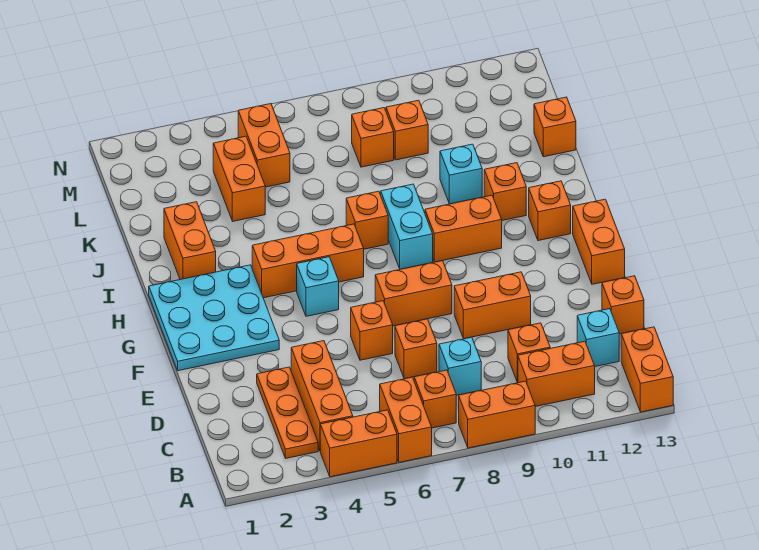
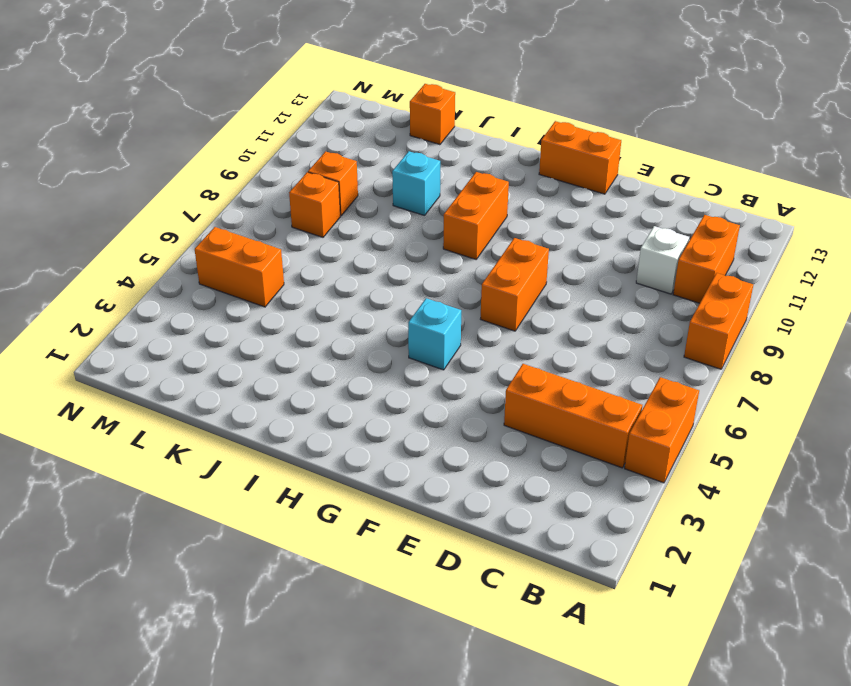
white 1x1 brick [636,226,689,294] -> orange 1x1 brick [508,323,550,382]
none -> orange 1x2 brick [380,377,432,462]
none -> orange 1x2 brick [621,327,673,412]
none -> orange 1x3 plate [257,367,318,458]
none -> orange 1x1 brick [414,370,456,428]

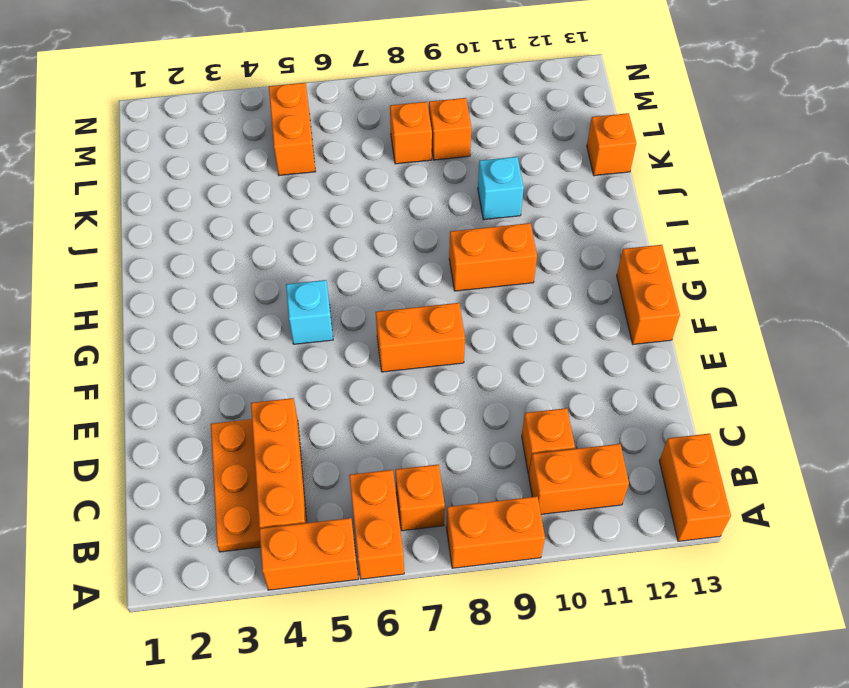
none -> cyan 1x1 brick [439,337,481,395]
none -> cyan 1x1 brick [577,309,619,366]
none -> orange 1x1 brick [395,319,437,379]
none -> orange 1x1 brick [602,276,644,334]

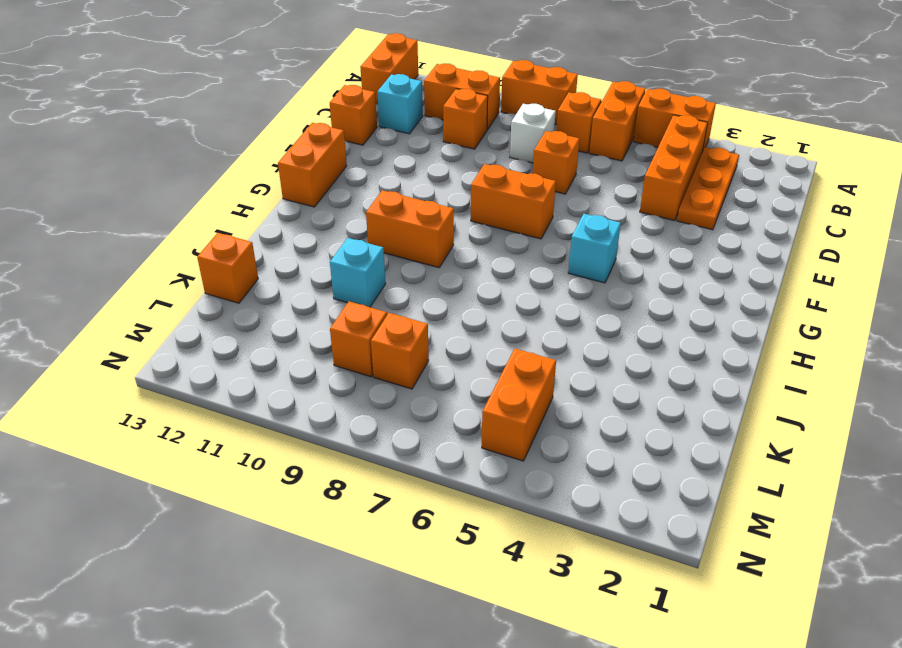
white 1x1 brick [510,104,556,163] -> cyan 1x1 brick [439,337,481,395]
none -> orange 1x1 brick [351,301,393,360]
none -> orange 1x2 brick [454,272,531,339]
none -> cyan 3x3 plate [149,265,279,371]
none -> orange 1x3 brick [252,224,364,298]

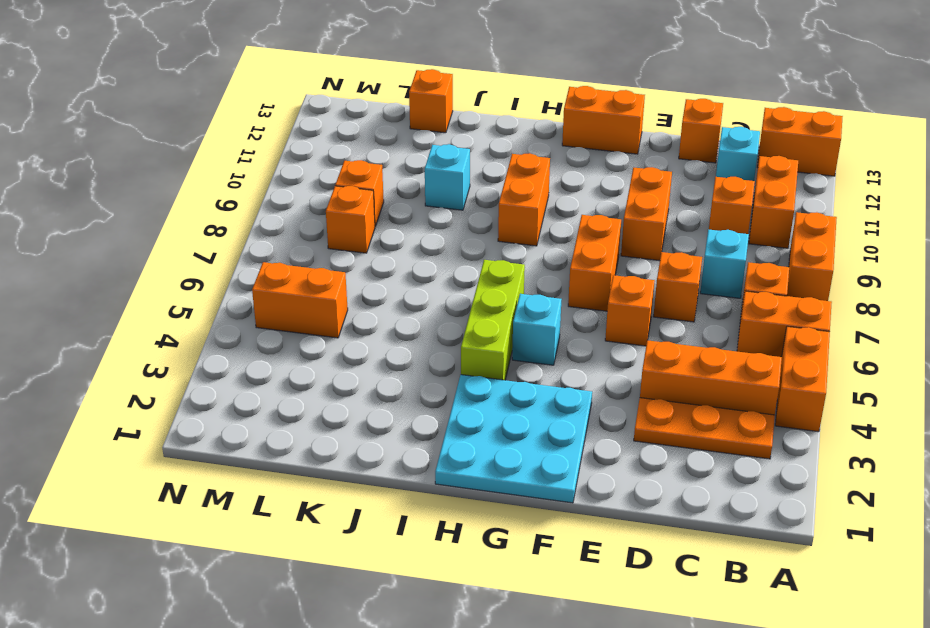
lime 1x3 brick [461,260,525,380] -> orange 1x3 brick [252,224,364,298]
none -> cyan 1x2 brick [381,184,433,269]
none -> orange 1x1 brick [529,181,571,241]
none -> orange 1x2 brick [164,202,216,279]
none -> orange 1x1 brick [346,191,388,249]

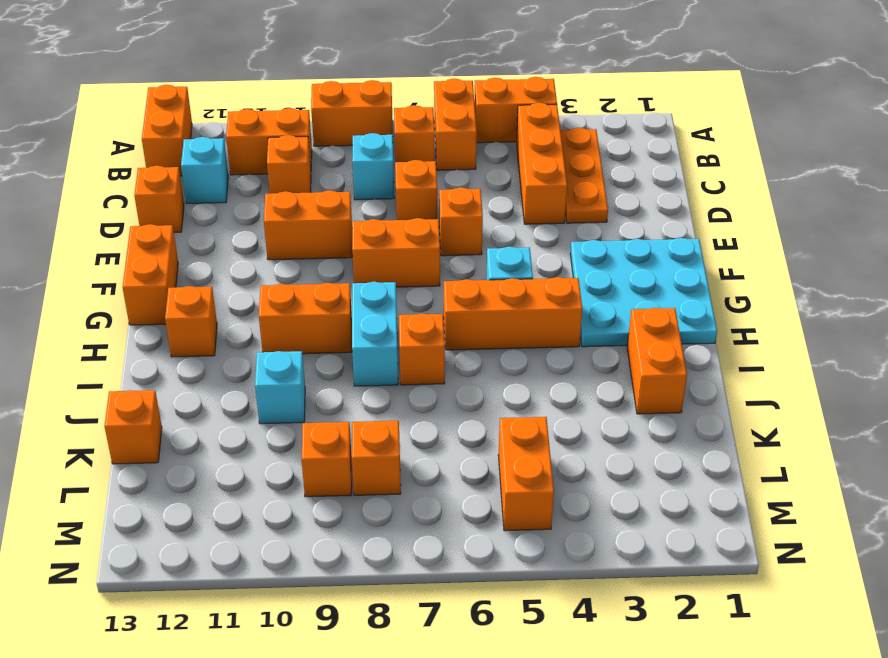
none -> orange 1x1 brick [484,163,526,220]
none -> orange 1x2 brick [213,136,265,221]

